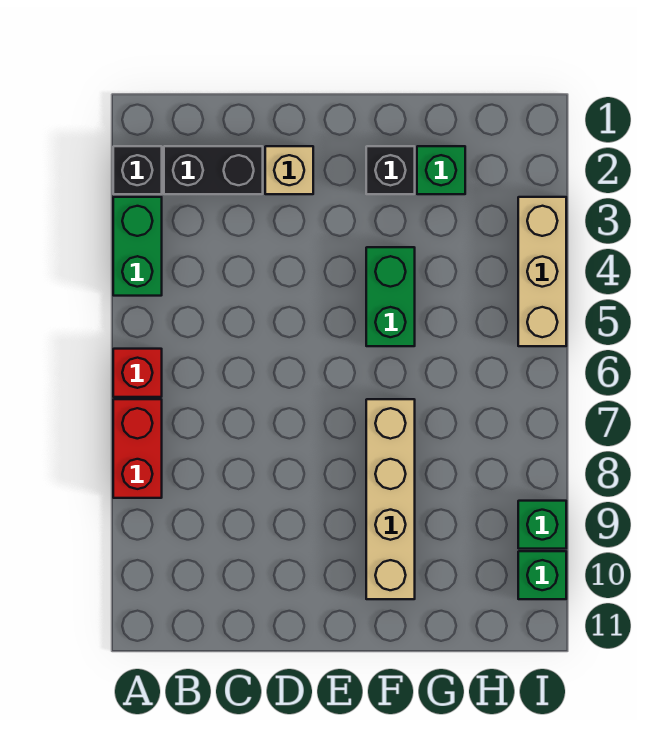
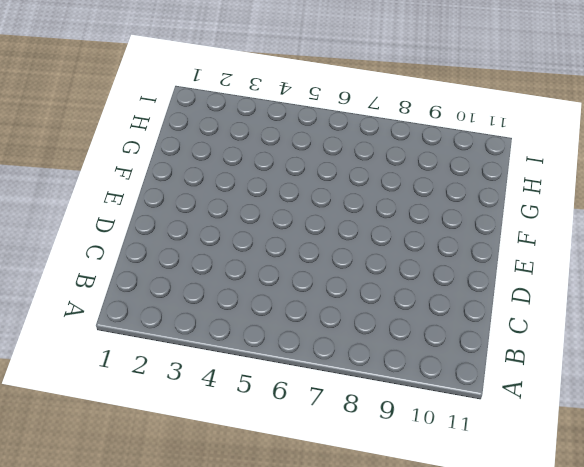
none -> black 1x1 brick [113,146,162,194]
none -> green 1x2 brick [113,197,162,296]
none -> red 1x1 brick [113,349,162,397]

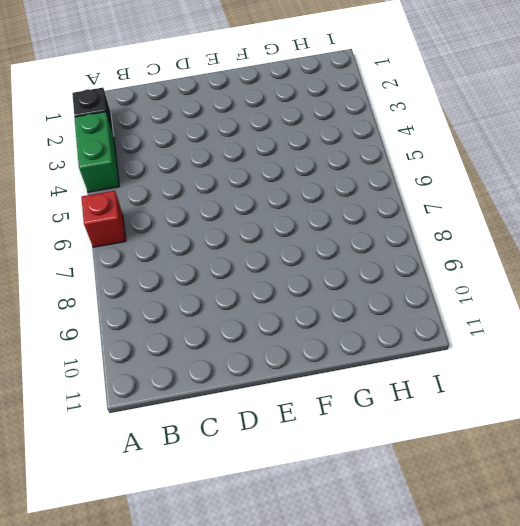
none -> red 1x2 brick [113,399,162,498]
none -> black 1x2 brick [164,146,263,194]
none -> tan 1x1 brick [265,146,313,194]

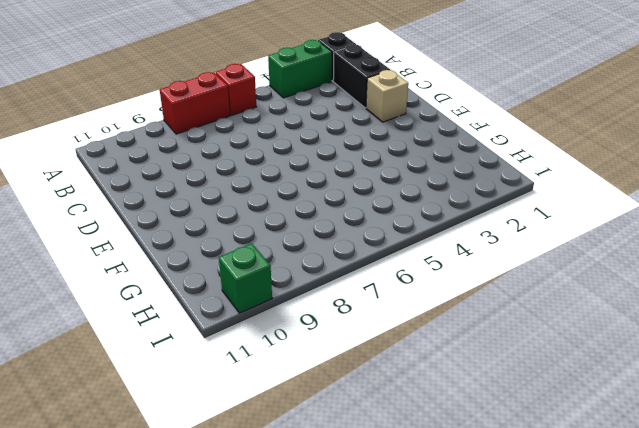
none -> black 1x1 brick [366,146,415,194]
none -> green 1x2 brick [366,247,415,346]
none -> tan 1x4 brick [366,399,415,599]

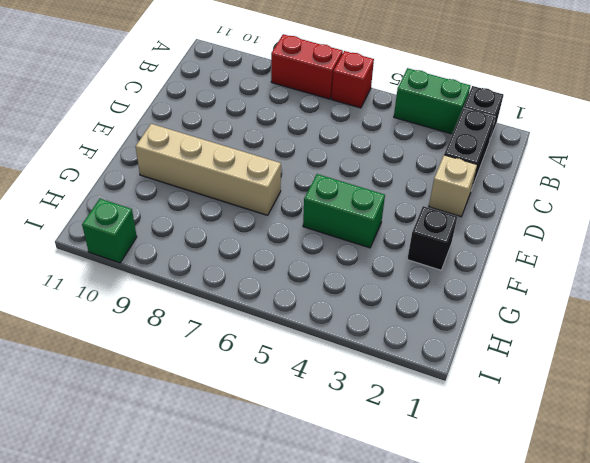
none -> green 1x1 brick [417,146,465,194]
none -> tan 1x3 brick [518,197,566,346]
none -> green 1x1 brick [518,501,566,549]

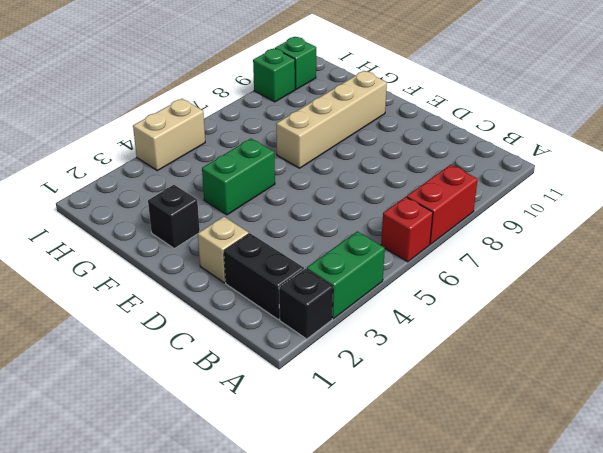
tan 1x2 brick [133,99,205,171] -> tan 1x3 brick [518,197,566,346]
none -> green 1x1 brick [417,146,465,194]

